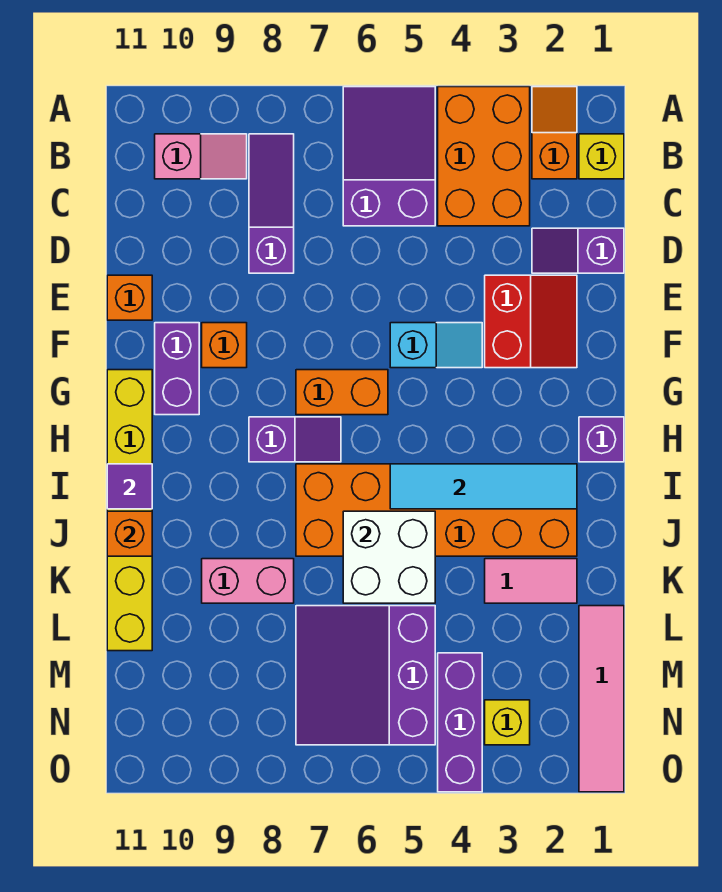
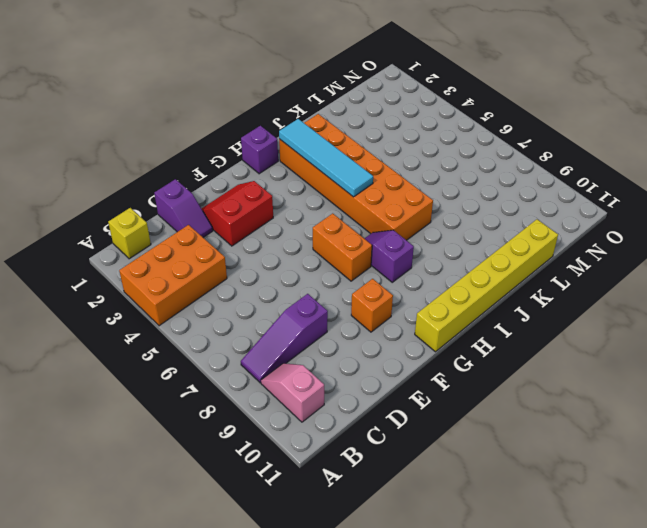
none -> orange 1x2 slope [532,87,577,179]
none -> purple 2x3 slope [343,87,435,226]
none -> orange 1x1 brick [107,275,152,320]

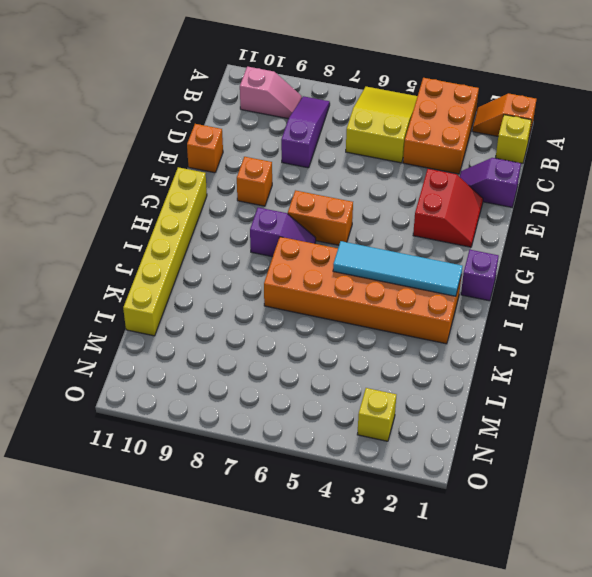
orange 1x2 slope [472,93,536,137] -> orange 1x2 slope turned to [532,87,577,179]
yellow 2x3 slope [346,87,417,163] -> purple 2x3 slope [343,87,435,226]
none -> cyan 1x2 slope [390,323,482,368]
none -> purple 1x2 brick [155,323,199,415]
none -> pink 1x2 tile [485,559,577,603]

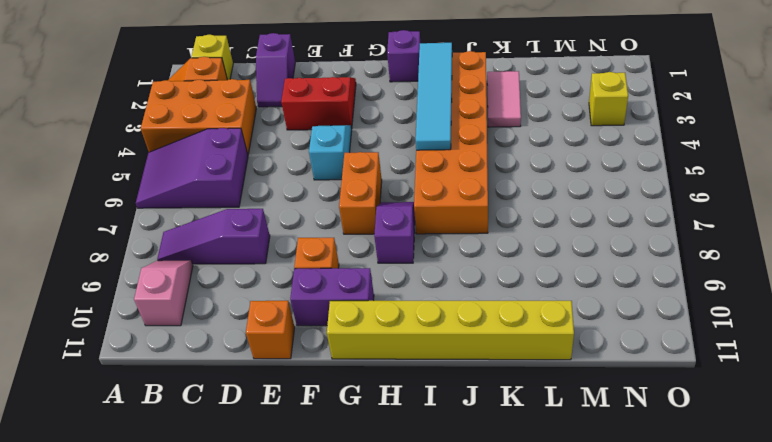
none -> pink 1x2 brick [202,559,294,603]
none -> pink 1x4 tile [579,606,624,792]
none -> purple 3x3 slope [296,606,435,745]

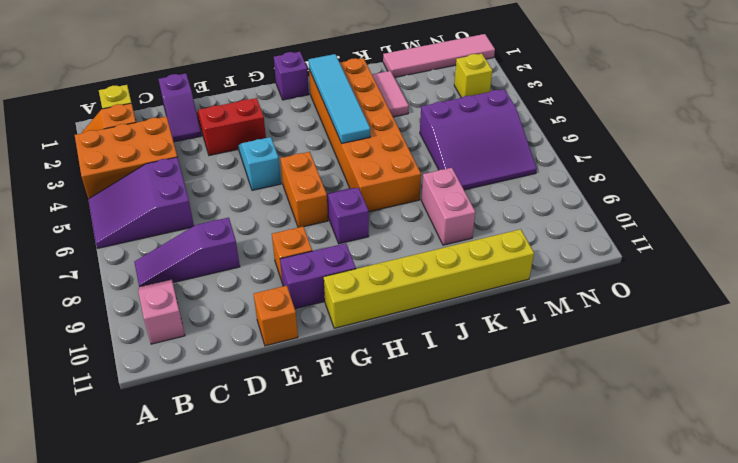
none -> purple 1x3 brick [438,653,482,792]
none -> purple 1x1 tile [107,464,152,509]
none -> white 2x2 brick [343,511,435,603]

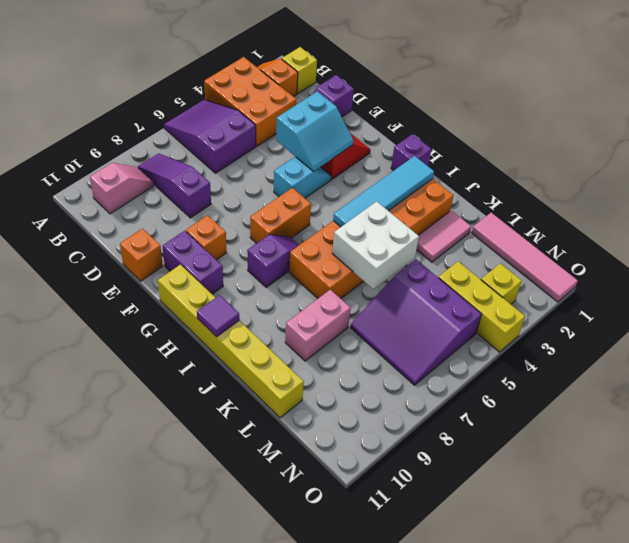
cyan 2x2 slope [276,91,353,171] -> none
yellow 1x3 brick [438,261,525,352] -> purple 1x3 brick [438,653,482,792]
none -> orange 1x1 brick [107,511,152,556]

